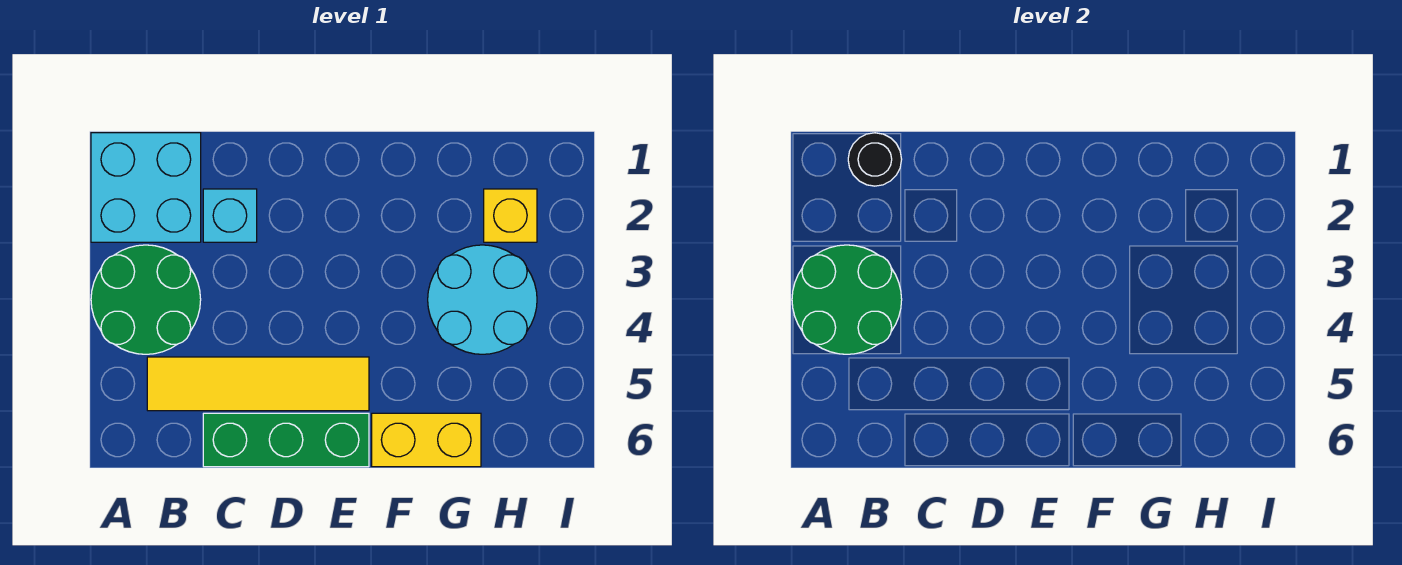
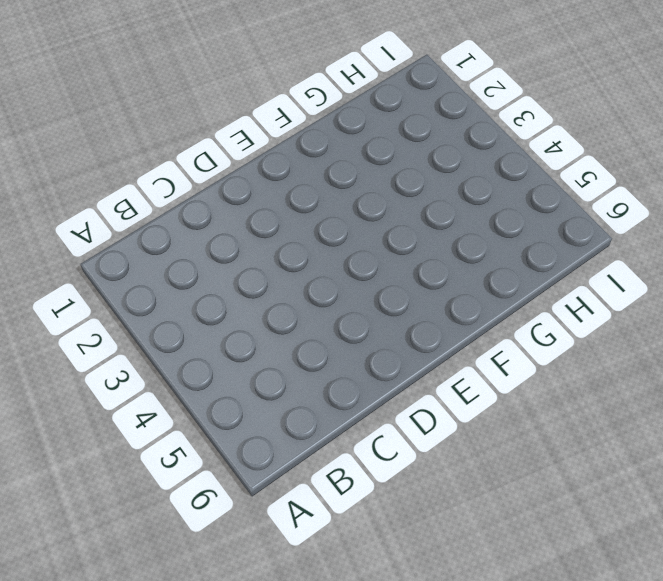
none -> cyan 2x2 brick [91,133,201,242]
none -> green 2x2 round brick [91,245,201,354]

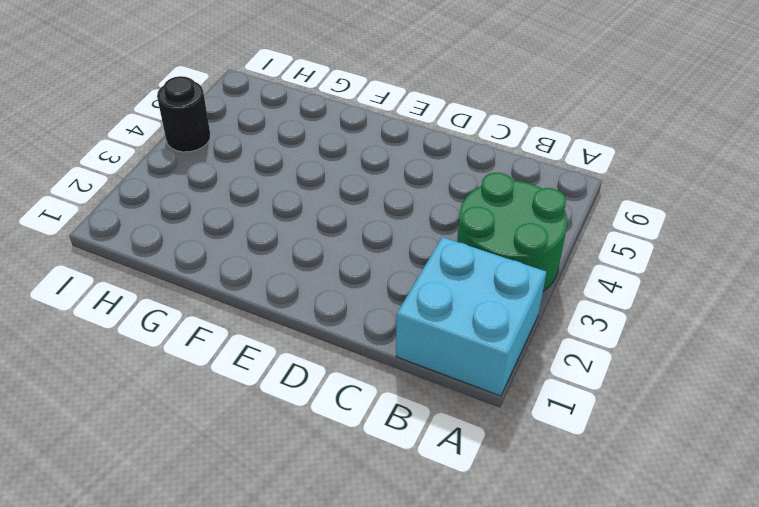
black 1x1 round brick [157,76,210,152] -> black 1x1 round brick moved to [848,133,902,186]
none -> yellow 1x4 tile [147,357,369,411]
none -> cyan 1x1 brick [203,189,257,242]

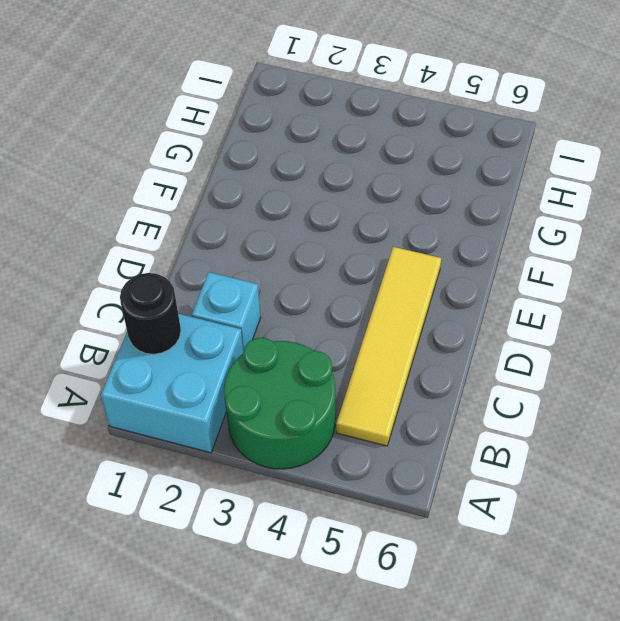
none -> green 1x3 brick [203,413,369,467]
none -> yellow 1x2 brick [372,413,481,467]

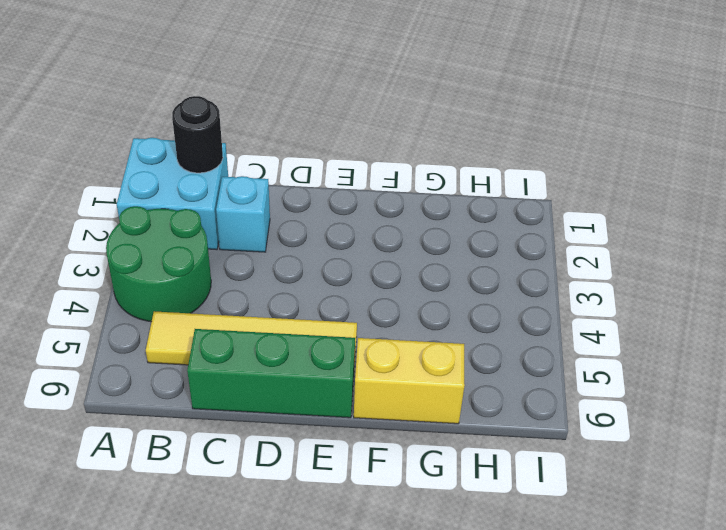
none -> cyan 2x2 round brick [428,245,537,354]
none -> yellow 1x1 brick [484,189,537,242]

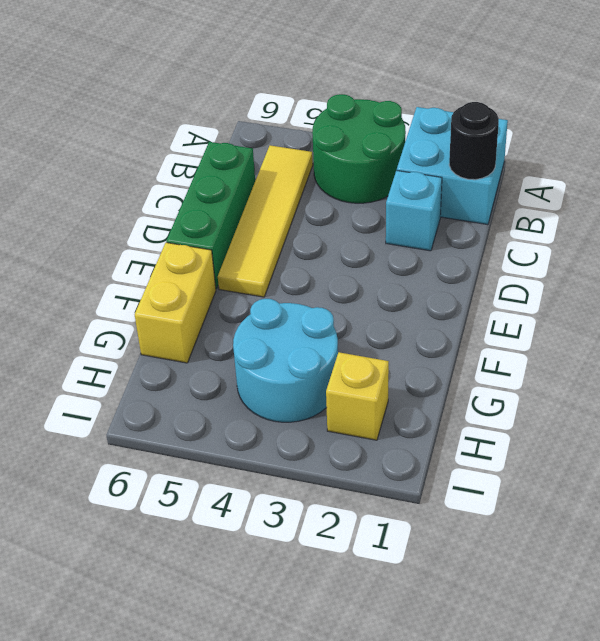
none -> green 2x2 round brick [792,245,902,354]

